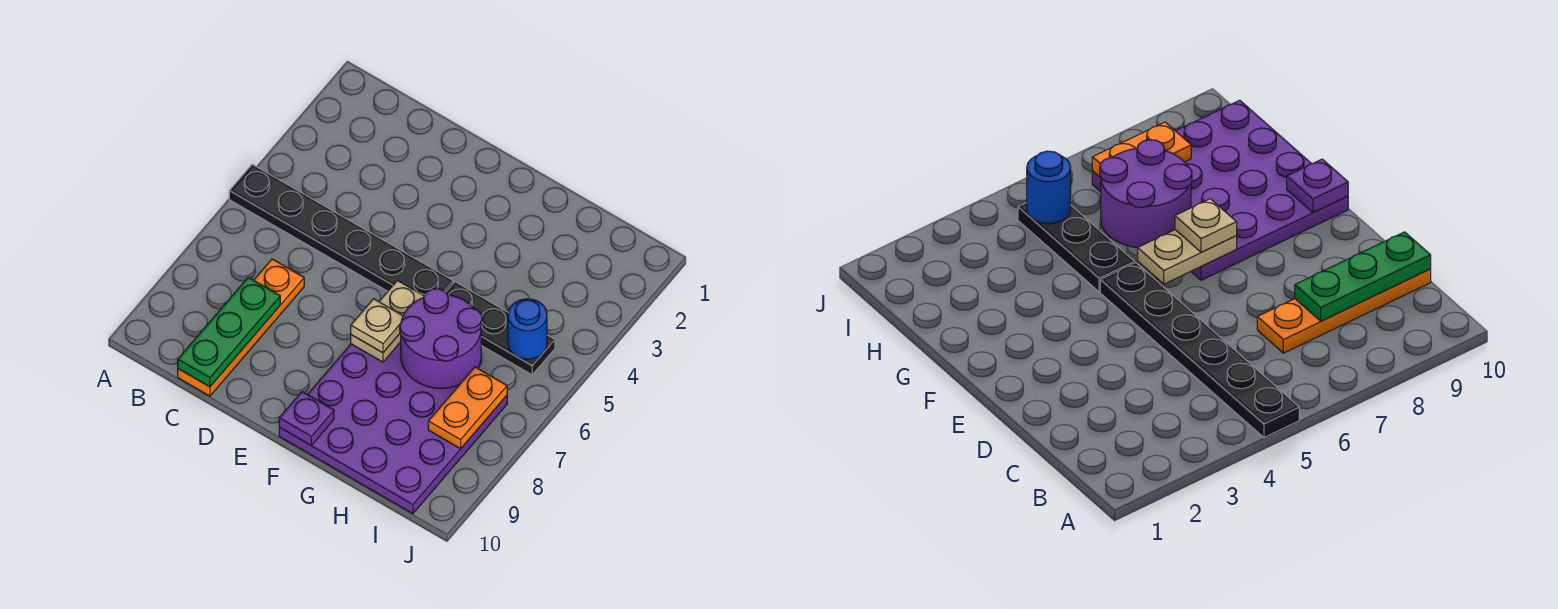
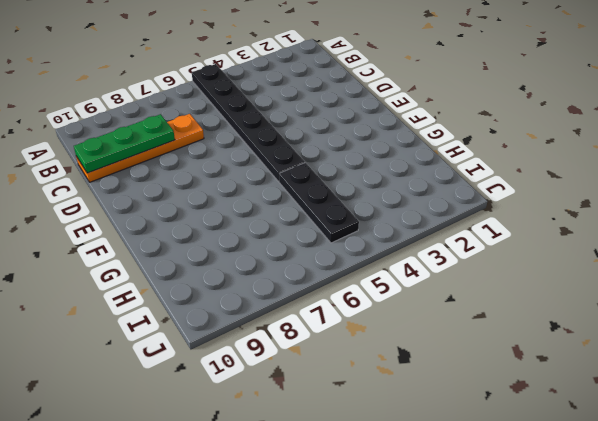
none -> purple 4x4 plate [279,342,507,514]
none -> tan 1x2 plate [351,281,424,362]

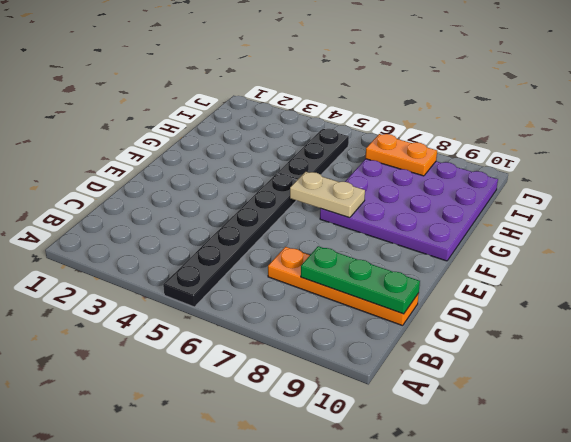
none -> purple 1x1 plate [279,392,334,446]
none -> purple 2x2 round brick [400,289,482,388]

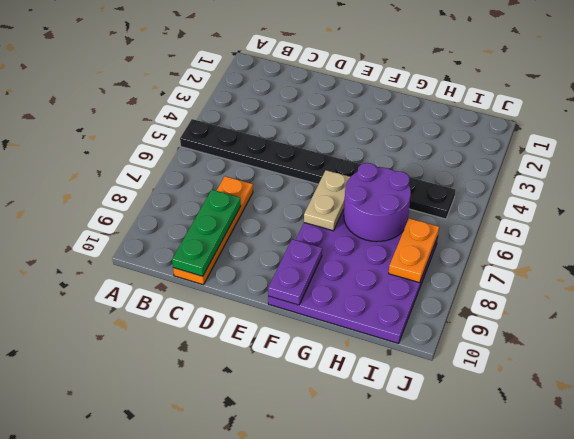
purple 1x2 plate [268,239,322,305] -> purple 1x1 plate [279,392,334,446]
none -> blue 1x1 round brick [508,299,547,359]
none -> tan 1x1 plate [351,299,403,353]

